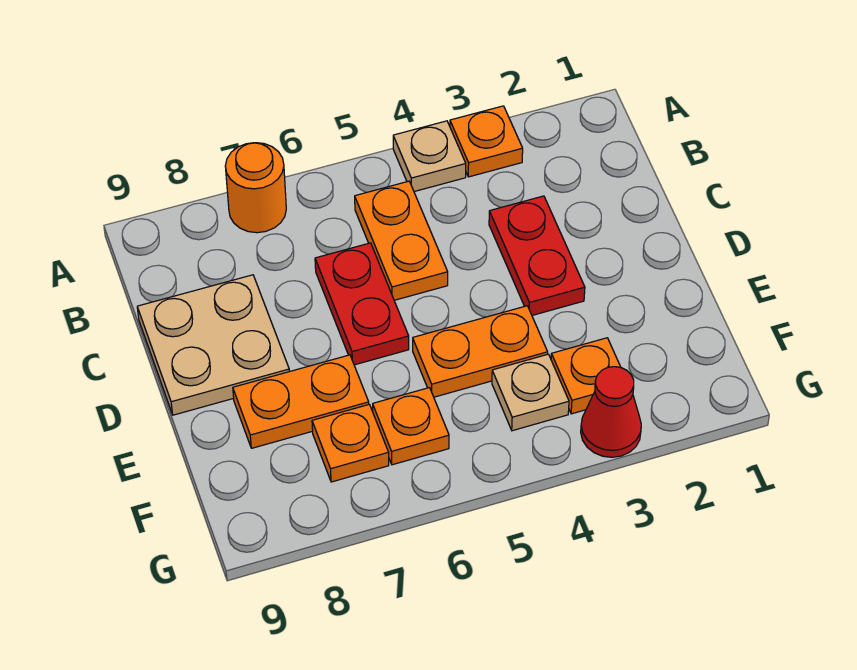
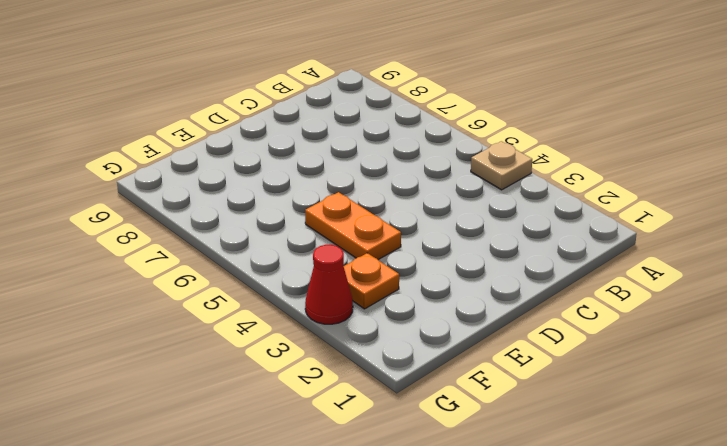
none -> orange 1x1 plate [450,106,523,177]
none -> orange 1x1 round brick [225,143,286,233]
none -> orange 1x2 plate [355,181,448,300]

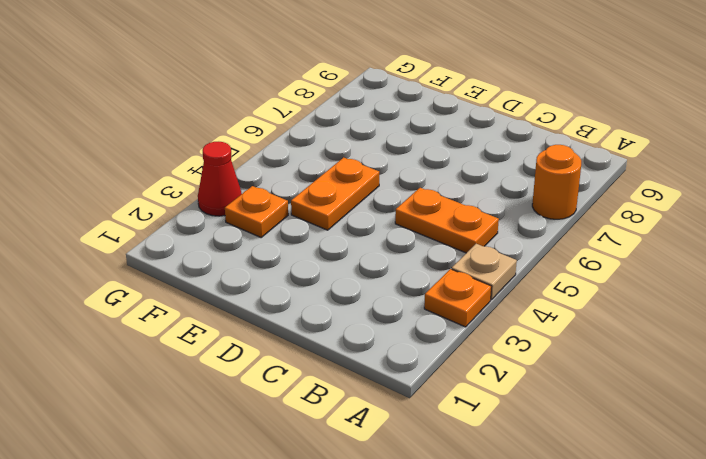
none -> red 1x2 plate [489,196,585,315]
none -> red 1x2 plate [315,243,409,365]
none -> tan 2x2 plate [137,275,289,415]

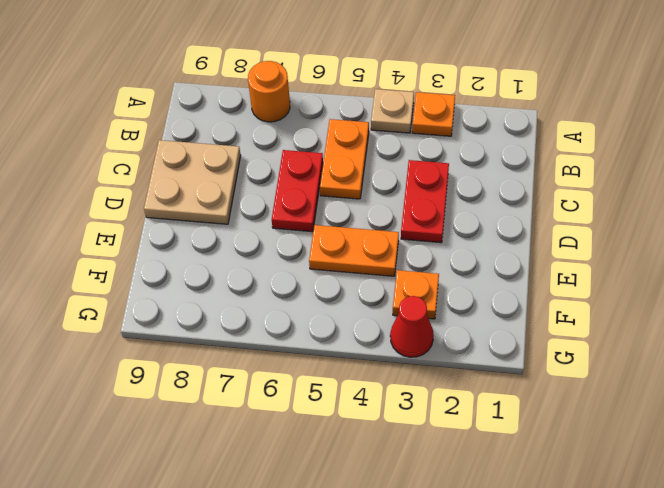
none -> orange 1x2 plate [233,355,369,448]
none -> tan 1x1 plate [492,354,569,431]
none -> orange 1x1 plate [373,388,449,465]

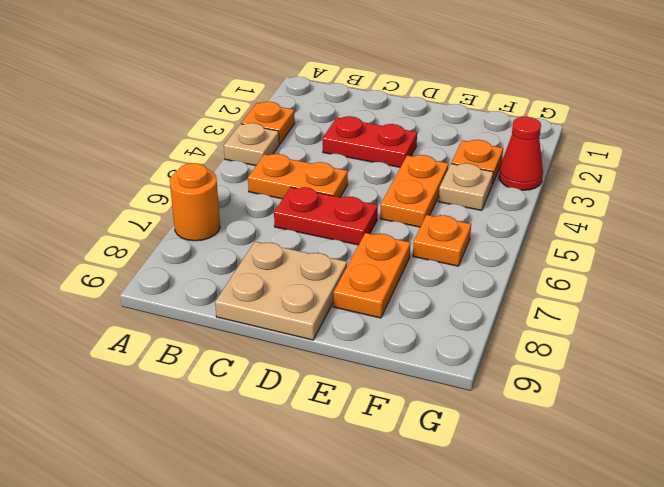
none -> orange 1x1 plate [312,404,389,482]

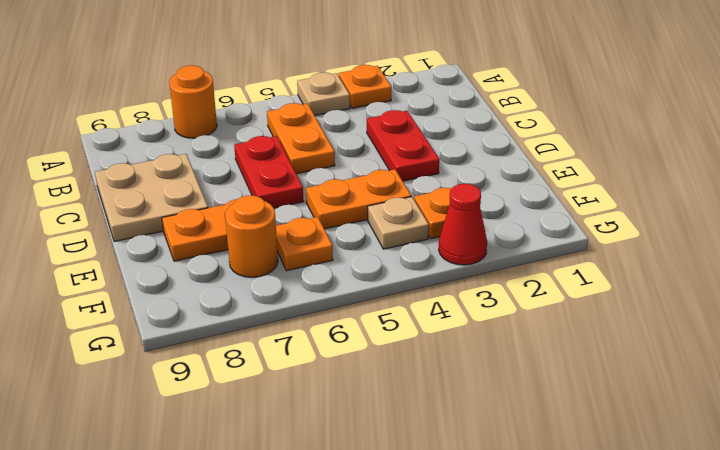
orange 1x1 round brick [225,195,278,277] -> orange 1x1 plate [312,404,389,482]

